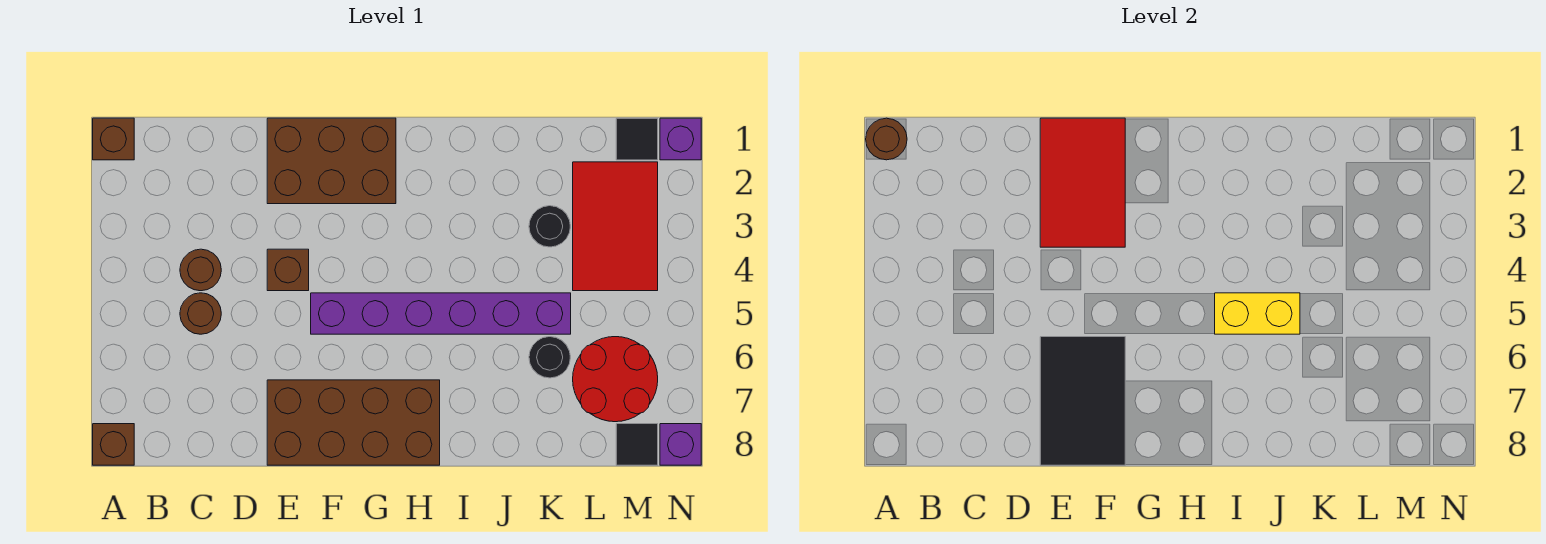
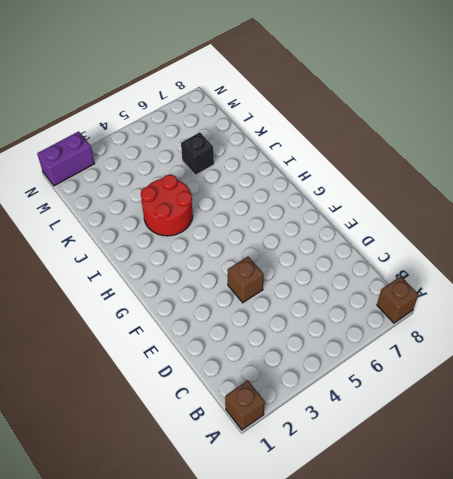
red 2x2 round brick [141,175,193,236] -> red 2x2 round brick moved to [573,337,658,422]
black 1x1 brick [181,132,214,175] -> black 1x1 round brick [529,337,570,378]
purple 1x2 brick [37,131,95,186] -> purple 1x1 brick [660,118,701,160]
none -> brown 1x1 round brick [180,249,221,291]
none -> brown 1x1 round brick [180,293,221,334]
none -> brown 2x3 brick [267,118,396,204]

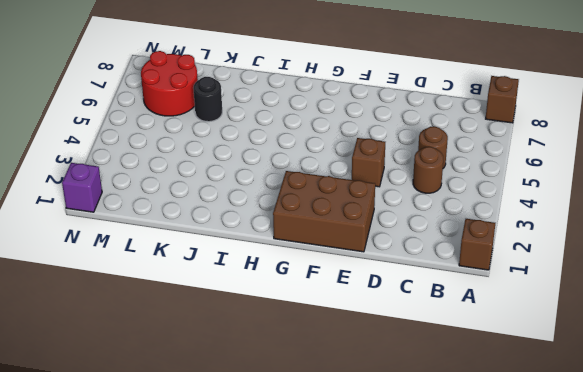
none -> brown 2x4 brick [267,380,440,465]
none -> purple 1x6 brick [311,293,571,334]
none -> black 1x1 round brick [529,206,570,247]

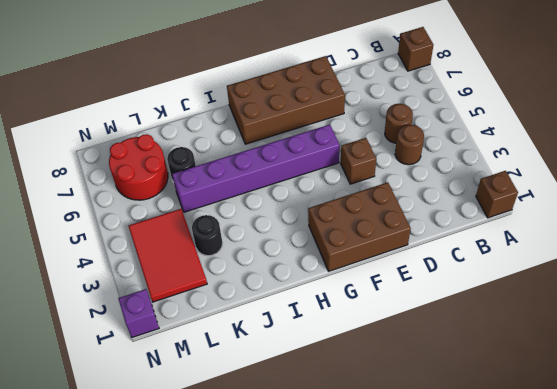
none -> black 1x1 tile [616,118,658,160]
none -> black 1x1 tile [616,424,658,465]
none -> purple 1x1 brick [660,424,701,465]

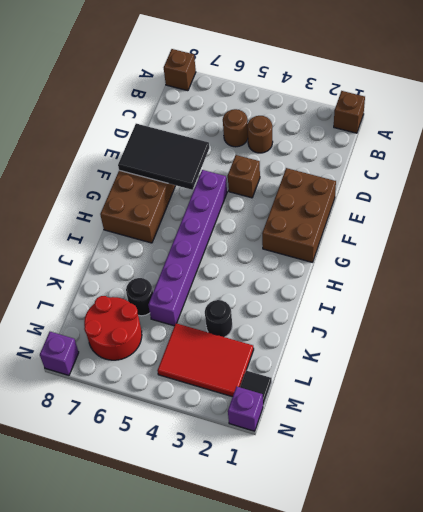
none -> black 1x1 tile [616,424,658,465]
none -> brown 1x1 round brick [866,118,907,160]
none -> red 2x3 tile [1040,118,1125,247]

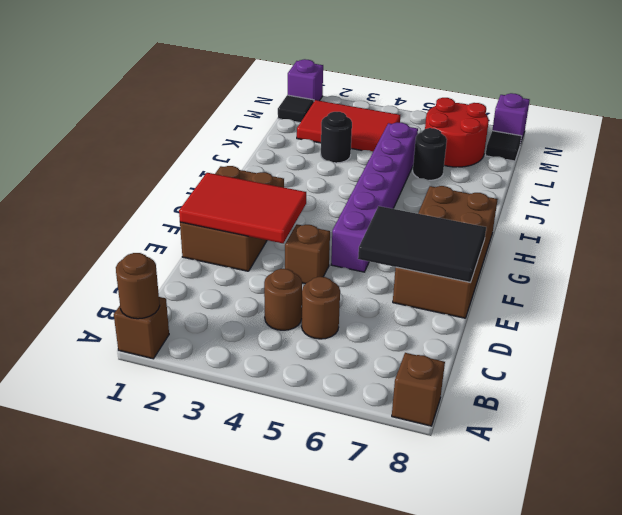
none -> yellow 1x2 brick [1215,293,1300,334]

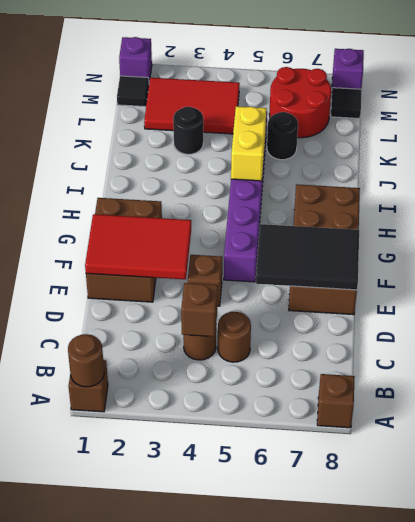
brown 1x1 brick [181,283,218,337] -> none

